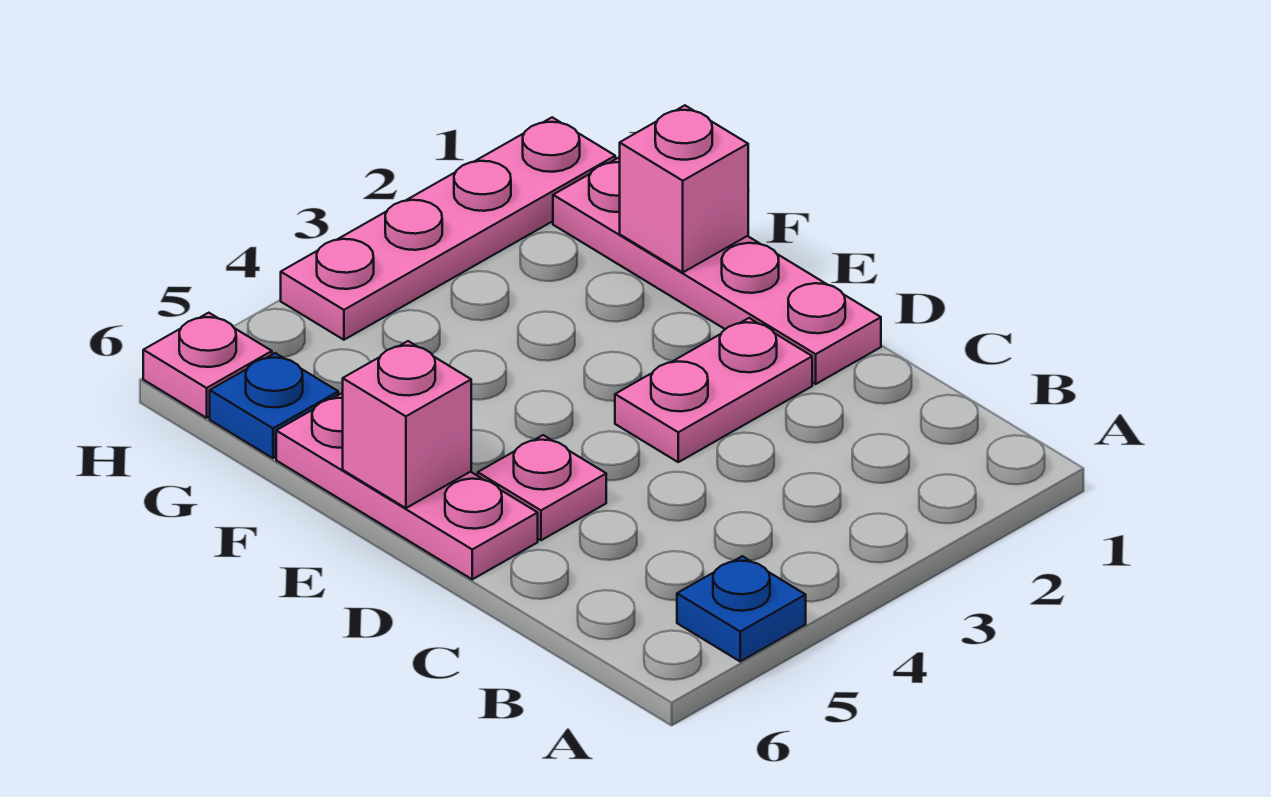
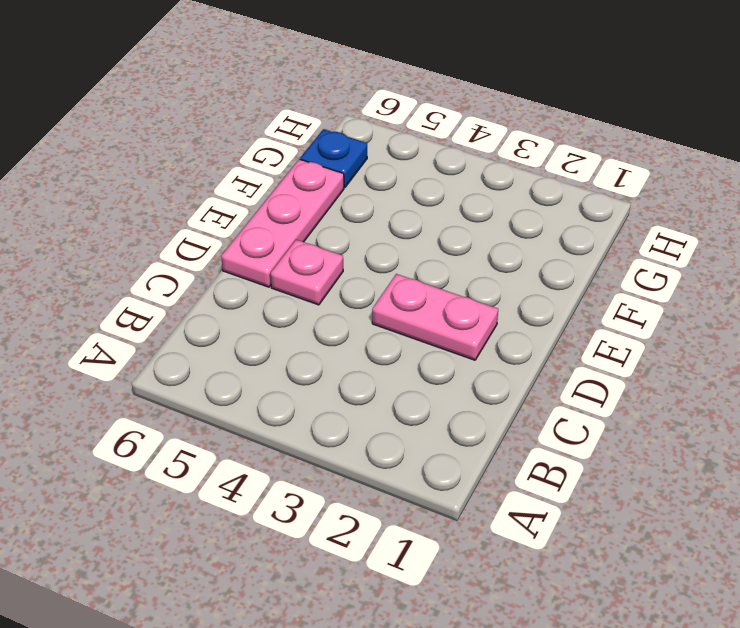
none -> blue 1x1 plate [677,556,806,661]
none -> pink 1x4 plate [553,158,881,384]

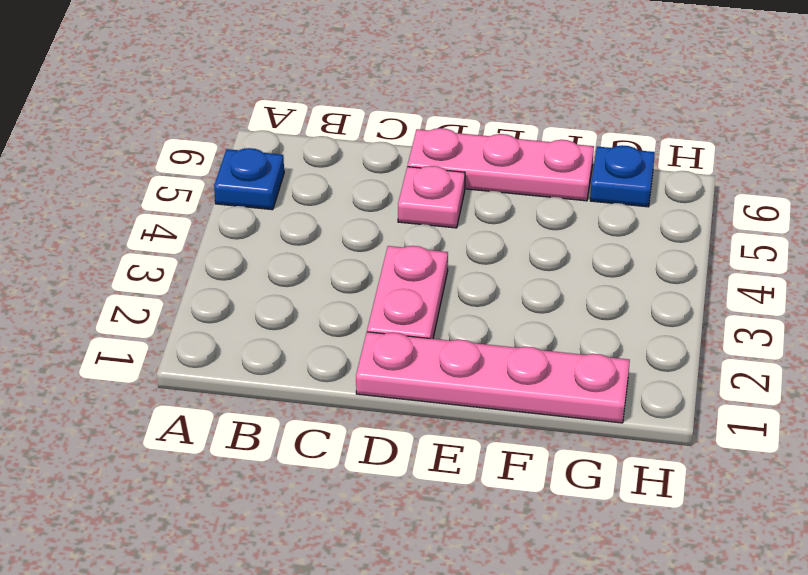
none -> pink 1x4 plate [281,117,615,340]
none -> pink 1x1 plate [143,313,272,418]

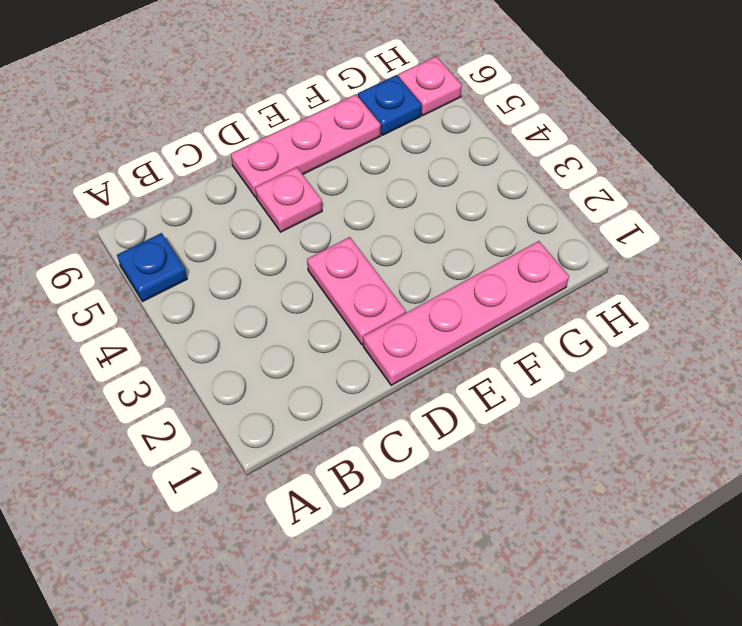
none -> pink 1x4 plate [281,117,615,340]
none -> pink 1x1 brick [343,341,471,508]

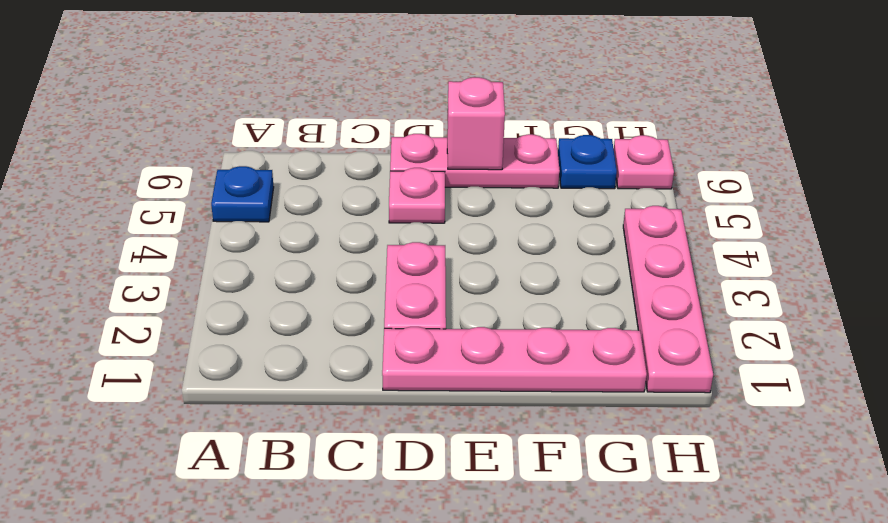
none -> pink 1x1 brick [620,105,748,272]

